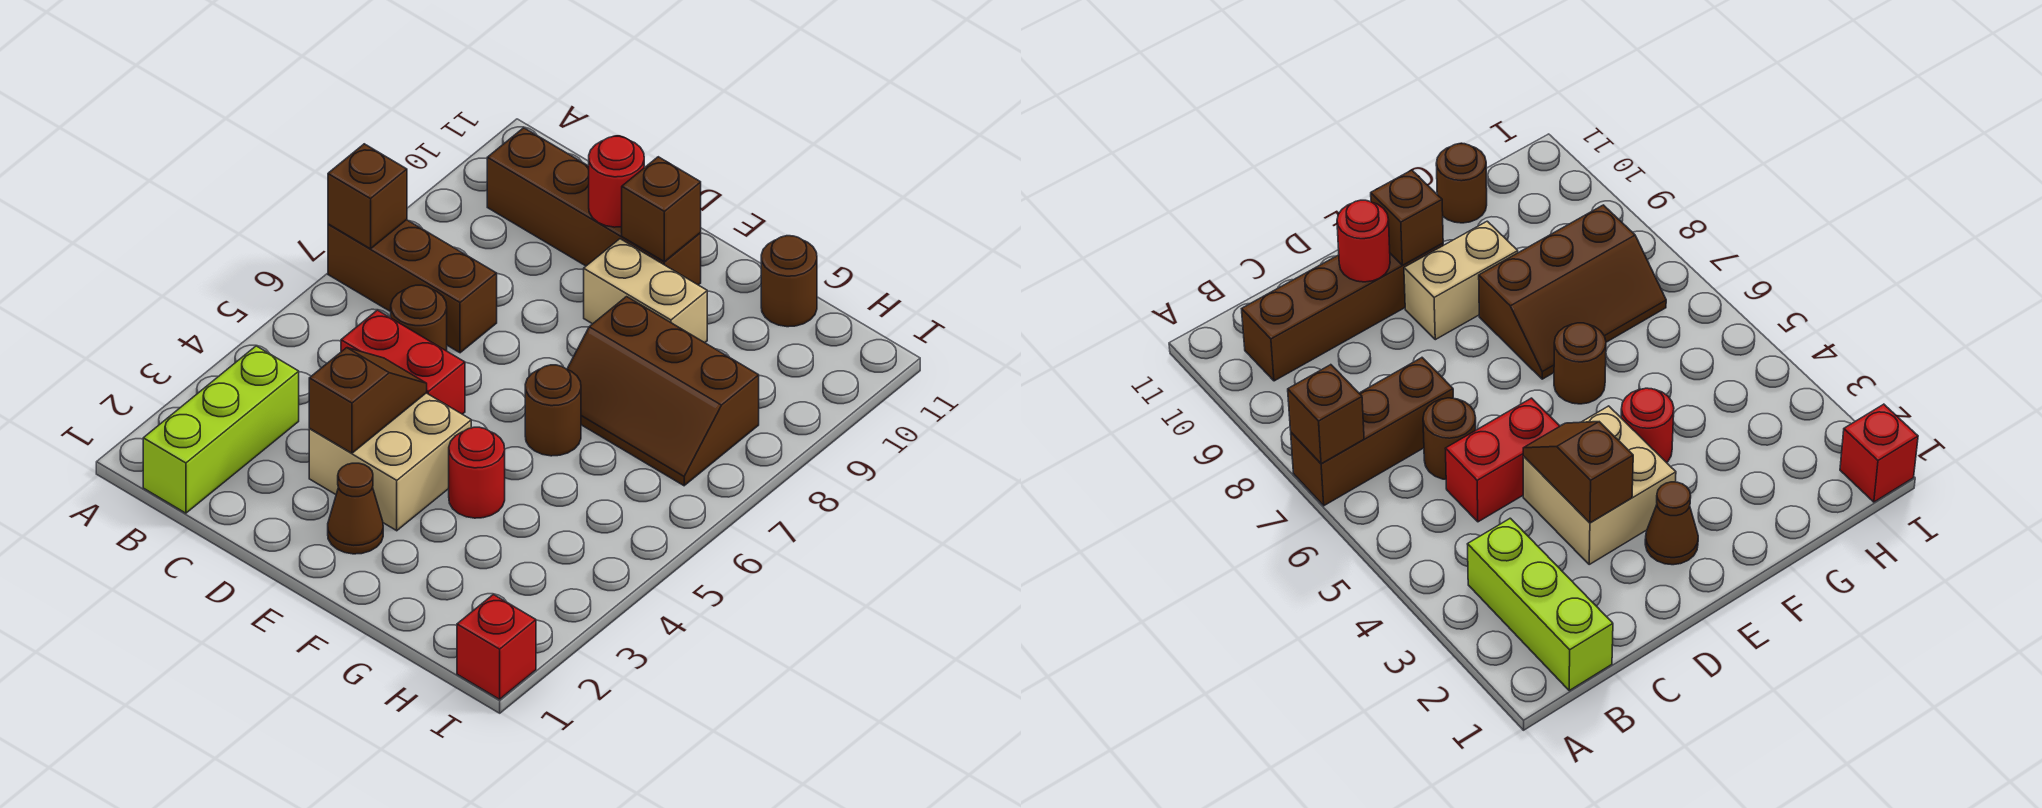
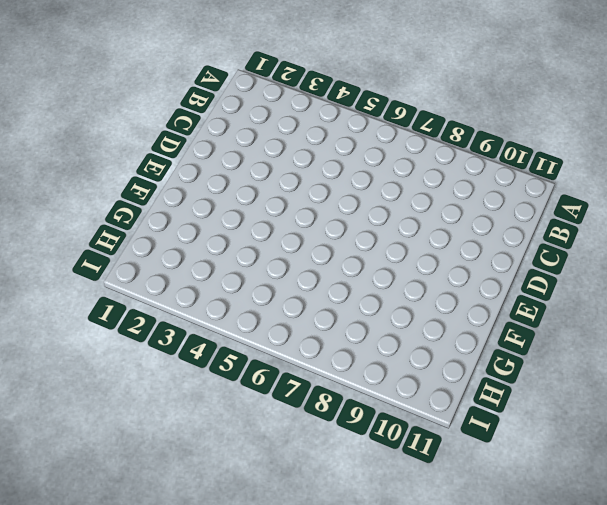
none -> brown 1x3 brick [328,220,497,353]
none -> lime 1x3 brick [143,346,299,513]
none -> brown 1x4 brick [487,128,701,285]

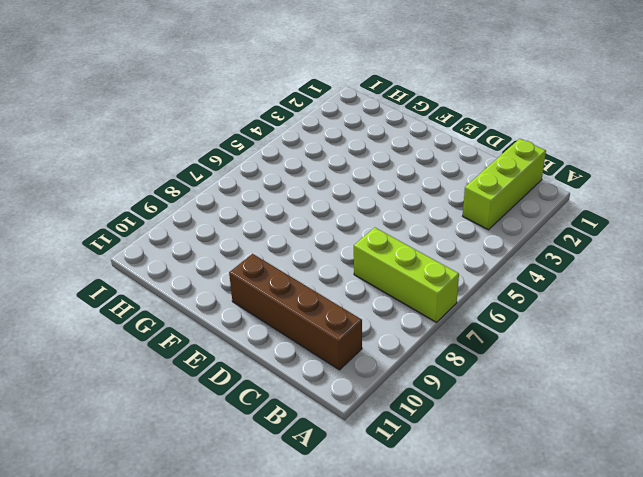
lime 1x3 brick [354,227,459,322] -> brown 1x3 brick [328,220,497,353]
none -> red 1x2 brick [341,310,465,414]
none -> brown 1x1 round brick [391,285,447,351]
none -> tan 2x2 brick [309,393,471,531]

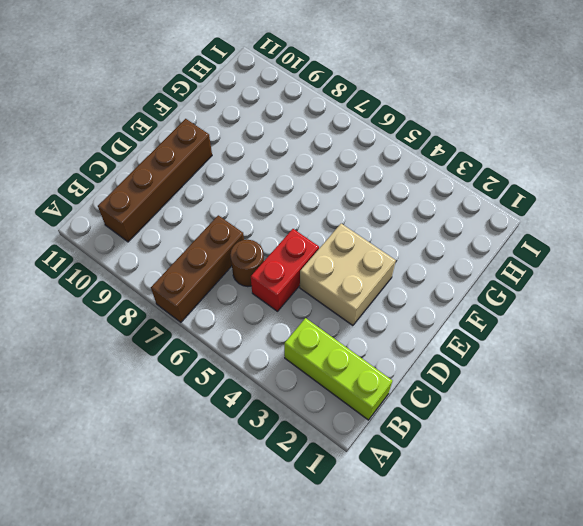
none -> brown 1x1 cone [328,463,383,554]
none -> tan 1x2 brick [584,239,707,343]
none -> red 1x1 round brick [449,427,505,518]

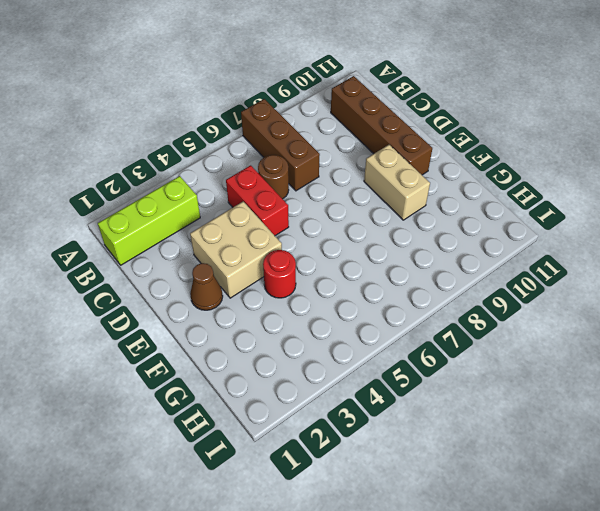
none -> brown 1x1 round brick [525,365,581,456]
none -> brown 2x3 slope [567,297,759,486]
none -> brown 1x1 round brick [761,236,817,327]

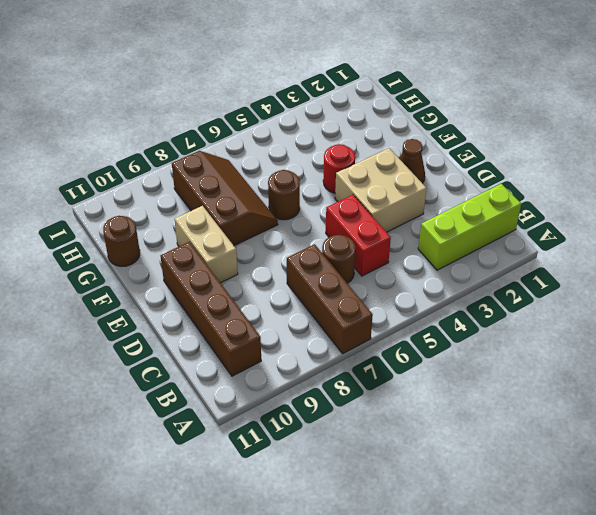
none -> red 1x1 brick [457,594,536,699]
none -> brown 1x1 brick [328,144,407,249]
none -> brown 1x2 slope [309,348,427,453]

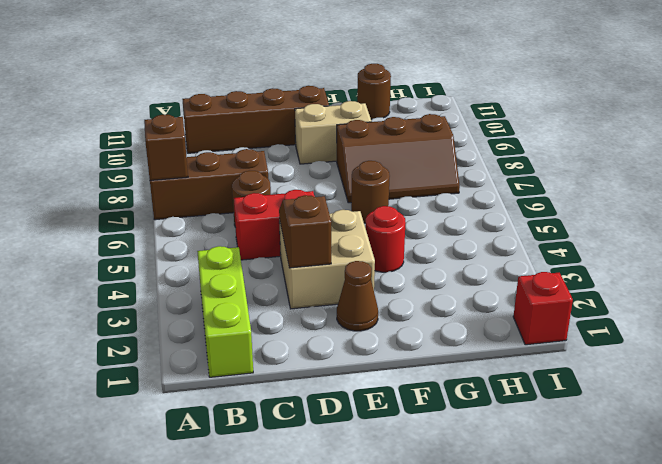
none -> red 1x1 round brick [589,136,644,227]
none -> brown 1x1 brick [622,157,701,262]

